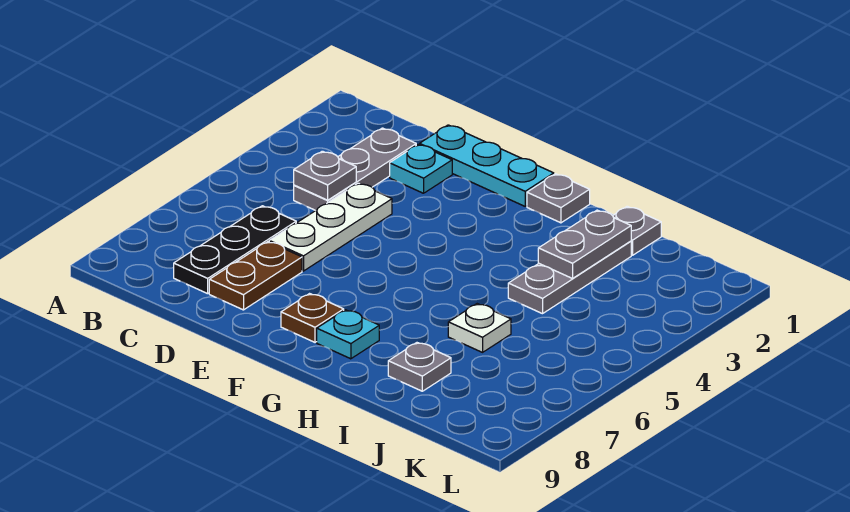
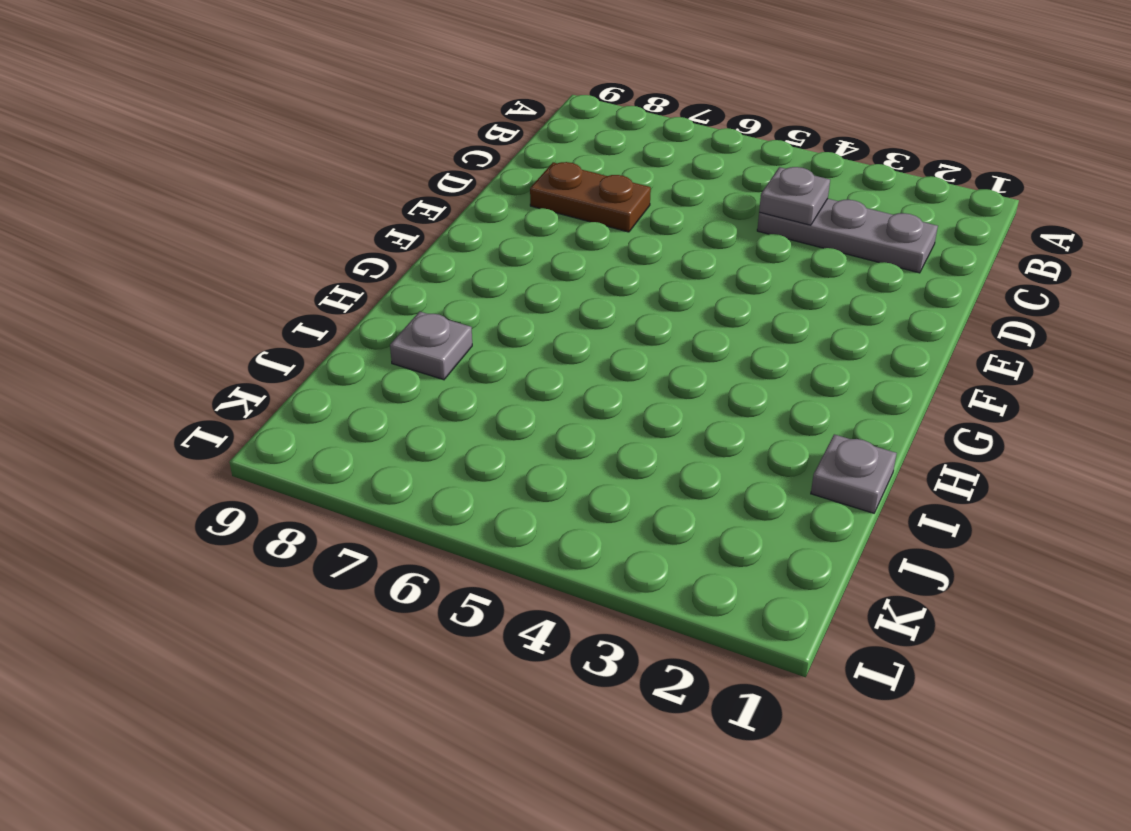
none -> black 1x3 plate [174,206,296,294]
none -> cyan 1x3 plate [420,125,554,206]
none -> cyan 1x1 plate [390,144,452,193]

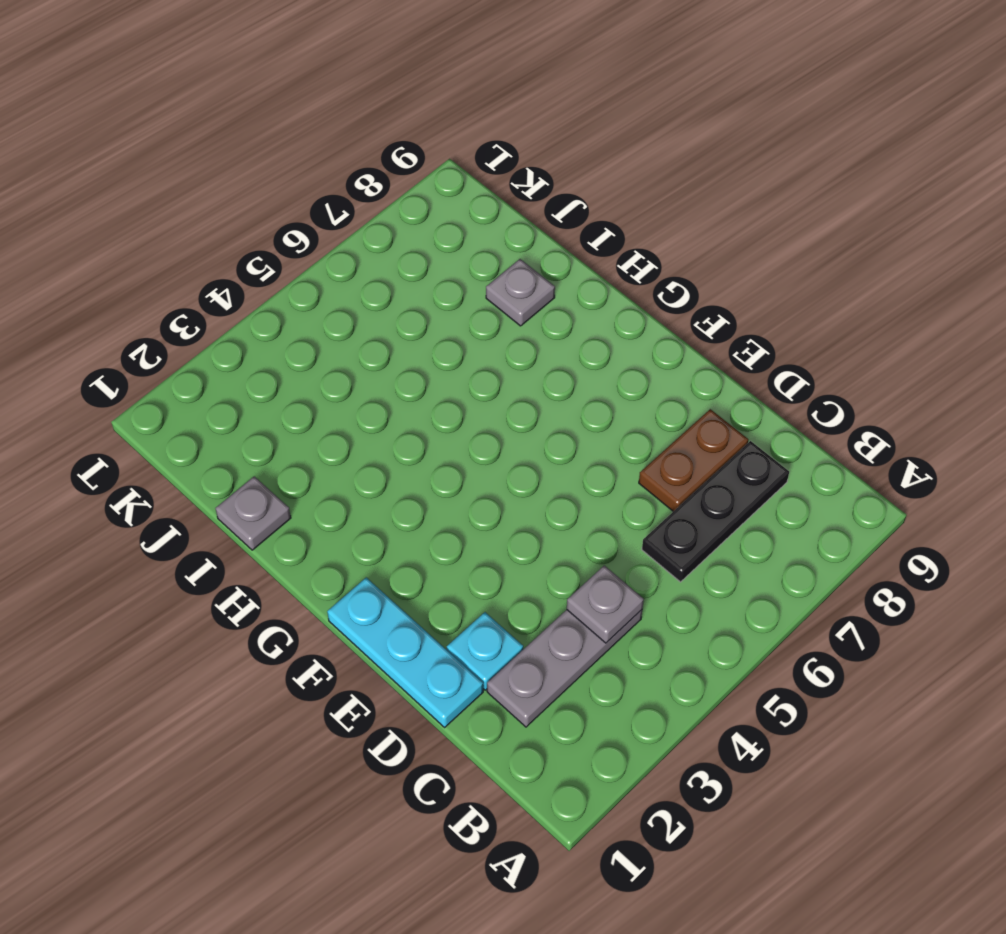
none -> white 1x3 plate [269,183,392,271]
none -> brown 1x1 plate [281,294,344,342]
none -> grey 1x1 plate [527,174,590,223]

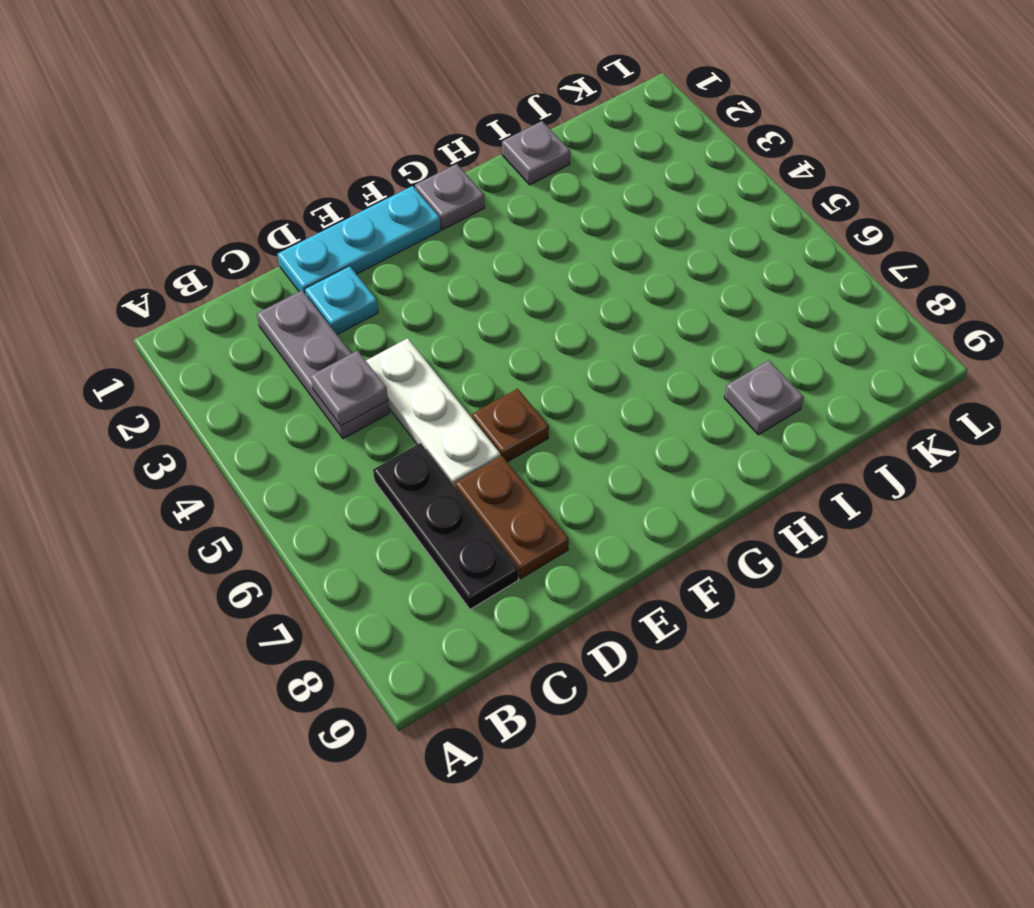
brown 1x1 plate [472,389,549,462] -> brown 1x1 plate moved to [281,294,344,342]
none -> cyan 1x1 plate [317,310,379,359]
none -> grey 1x3 plate [508,241,631,314]
none -> white 1x1 plate [448,304,511,352]

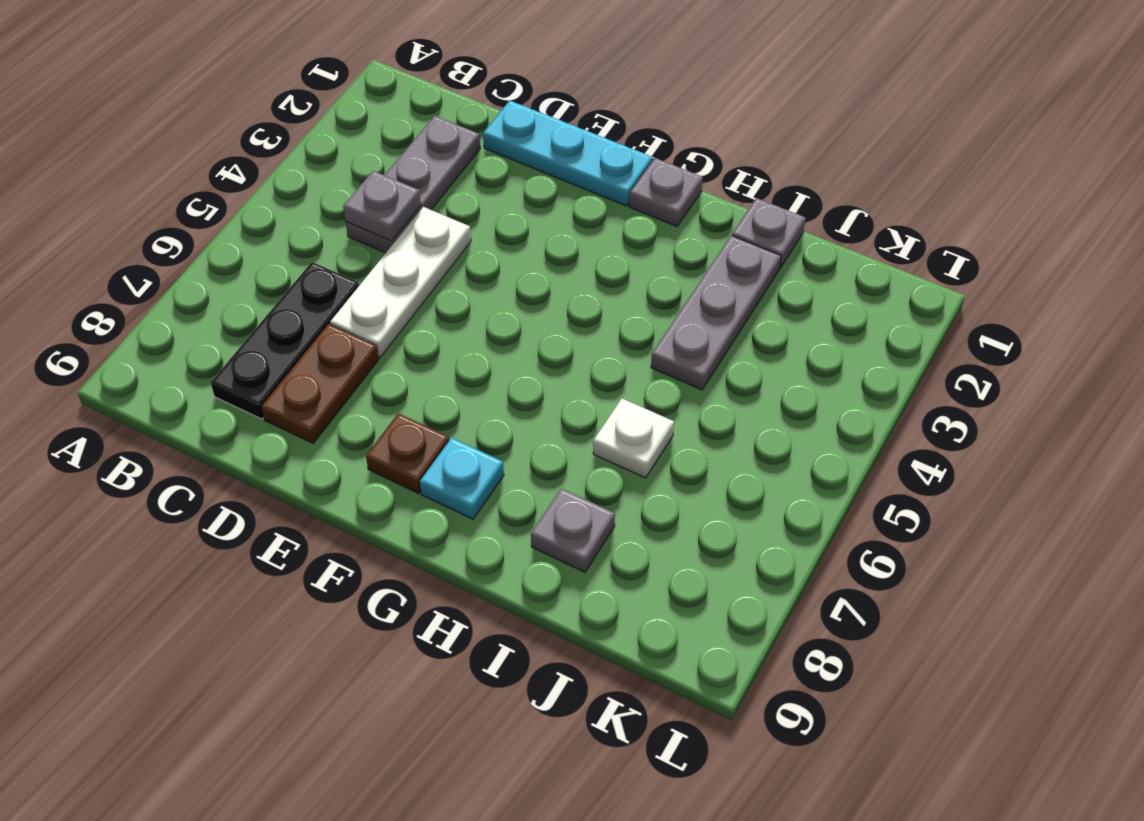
none -> cyan 1x1 plate [390,144,452,193]
none -> grey 1x2 plate [538,210,631,278]

